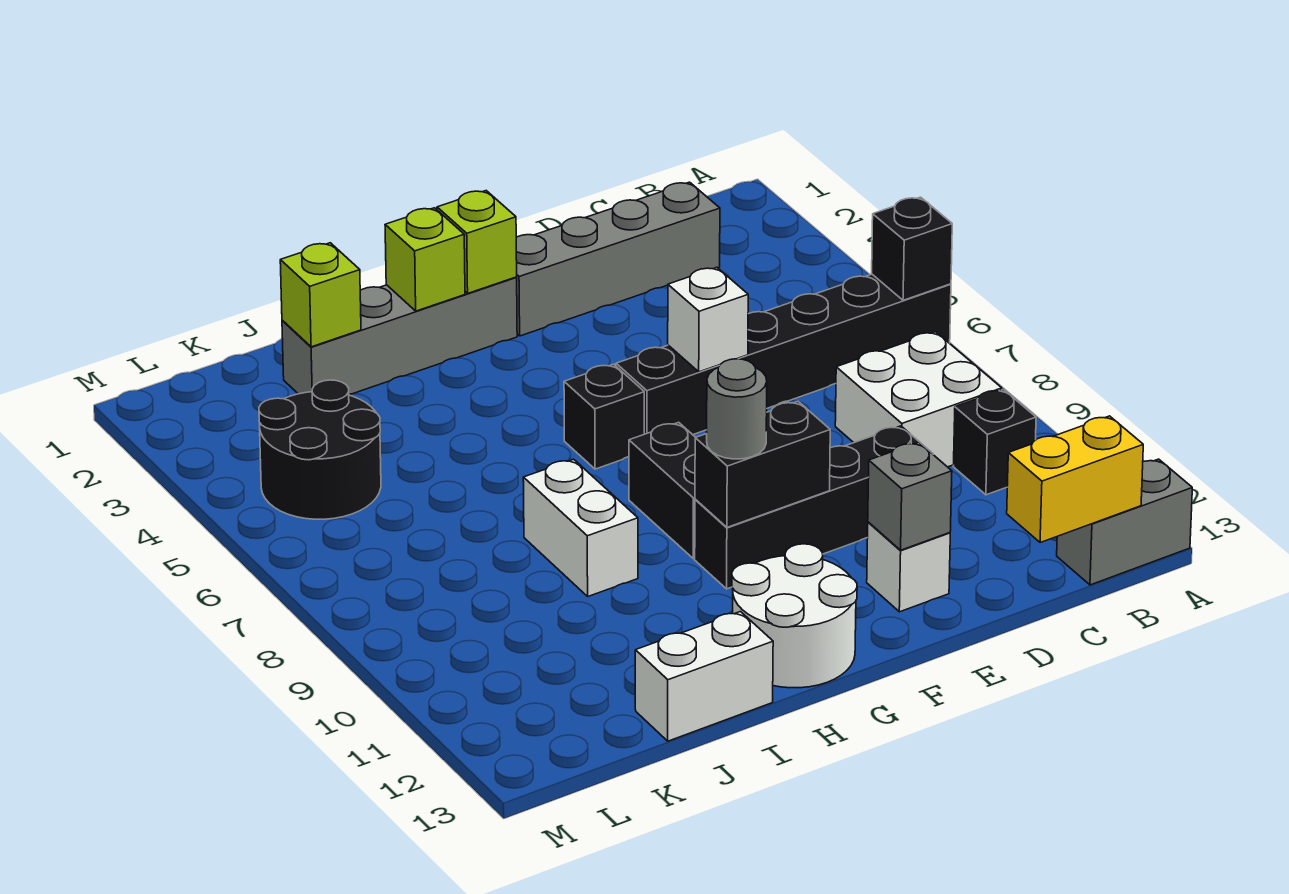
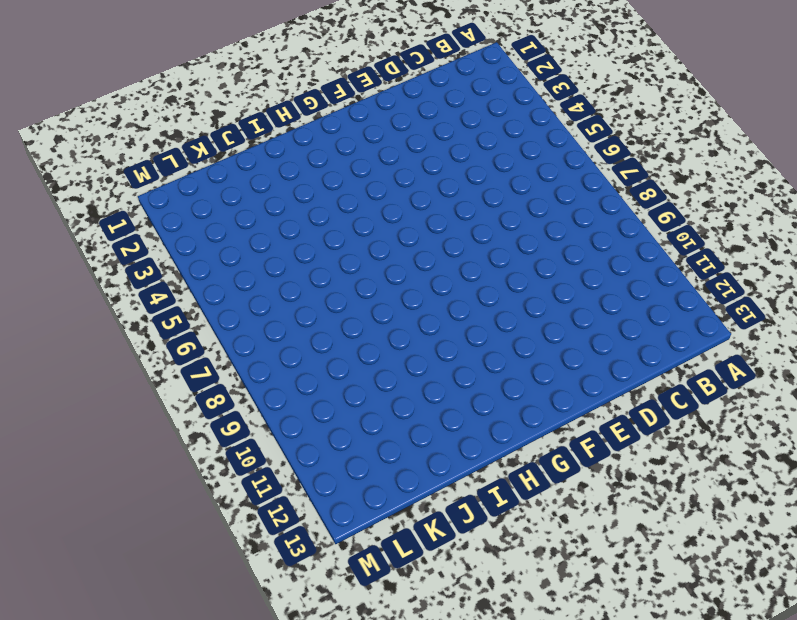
none -> black 1x6 brick [616,274,951,435]
none -> grey 1x2 brick [1057,459,1192,585]
none -> white 2x2 brick [835,332,1002,467]

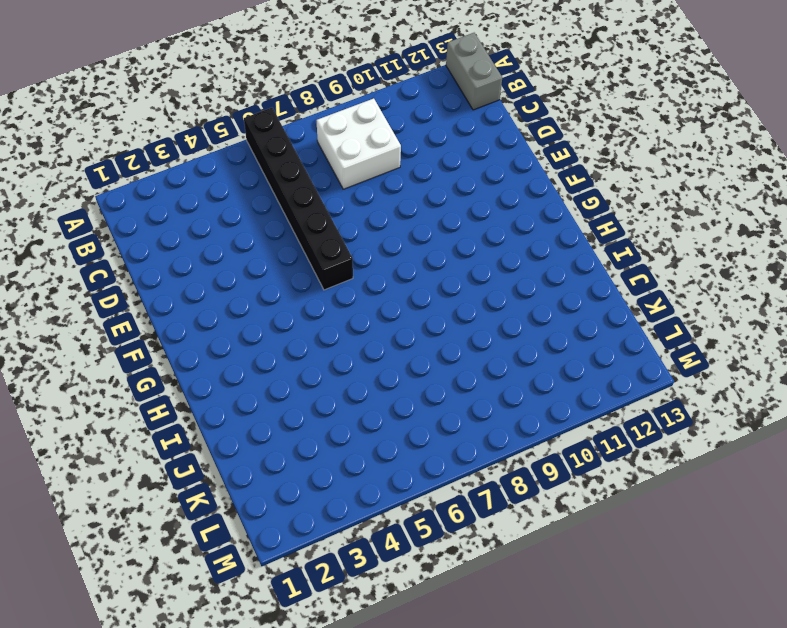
none -> black 1x1 brick [953,389,1036,495]
none -> grey 1x4 brick [516,182,720,336]
none -> black 1x4 brick [695,426,933,589]

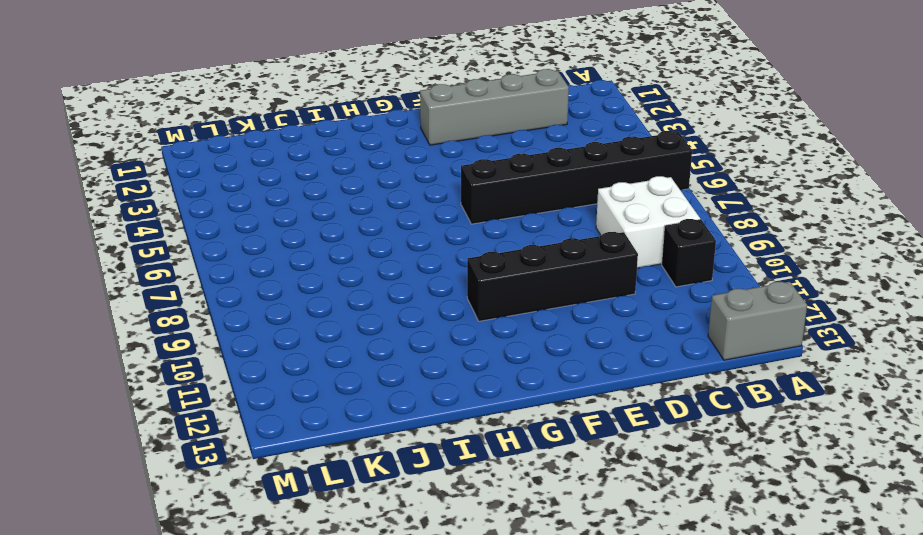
none -> white 1x1 brick [867,522,950,612]
none -> grey 1x4 brick [282,277,517,394]
none -> black 1x1 brick [564,364,644,469]

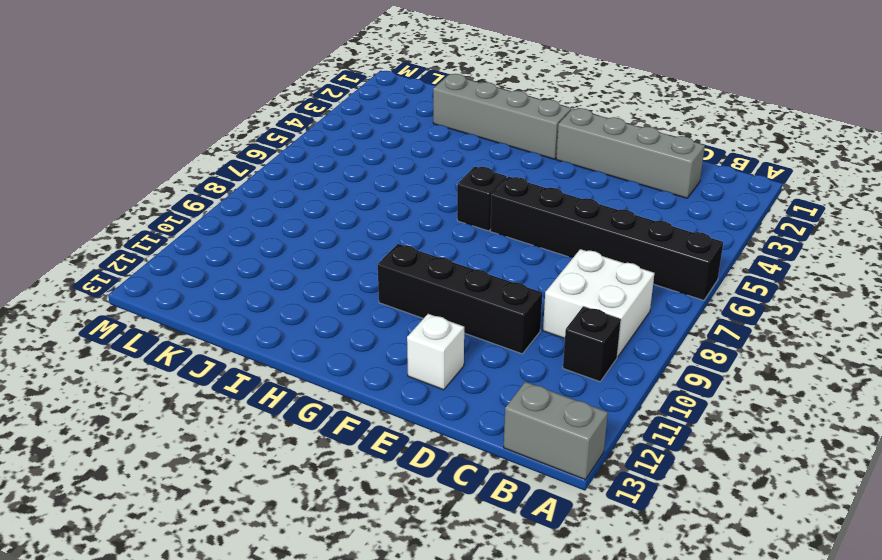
none -> black 1x2 brick [629,422,696,558]
none -> white 2x2 round brick [732,544,857,688]
none -> white 1x2 brick [523,459,638,596]

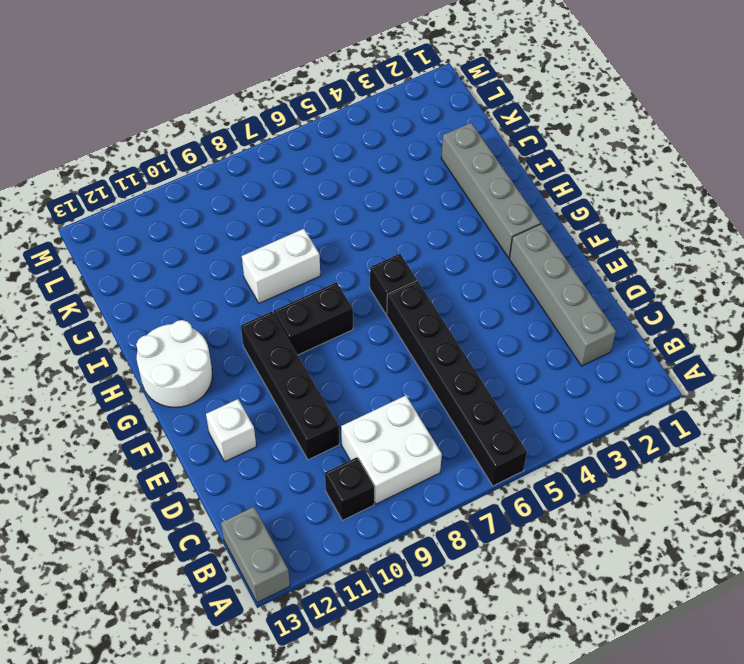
none -> white 1x2 brick [635,612,773,741]
none -> black 2x2 round brick [259,380,381,519]
none -> black 1x1 brick [872,197,952,300]

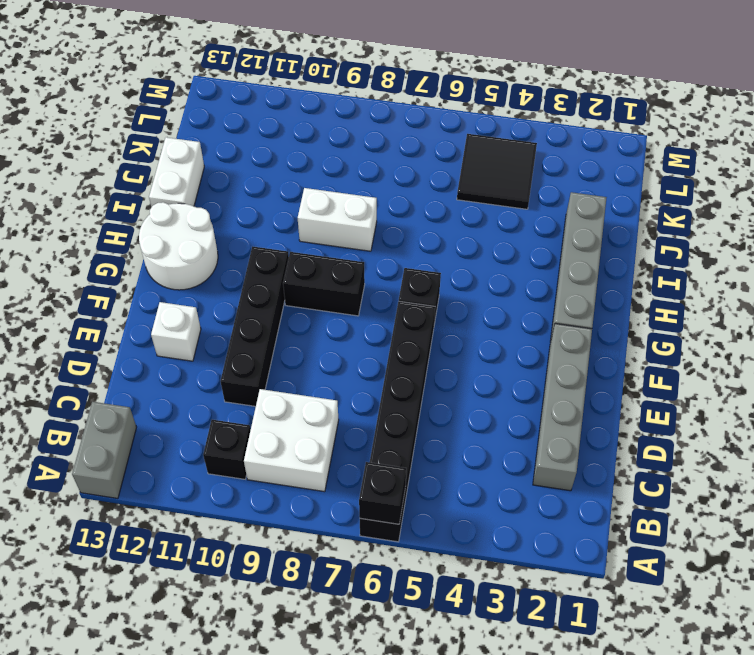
black 2x2 tile [457,134,537,209] -> black 2x2 round brick [259,380,381,519]
none -> yellow 1x2 brick [1007,416,1143,543]
none -> white 1x1 brick [668,267,748,372]
none -> grey 1x1 brick [868,442,952,550]

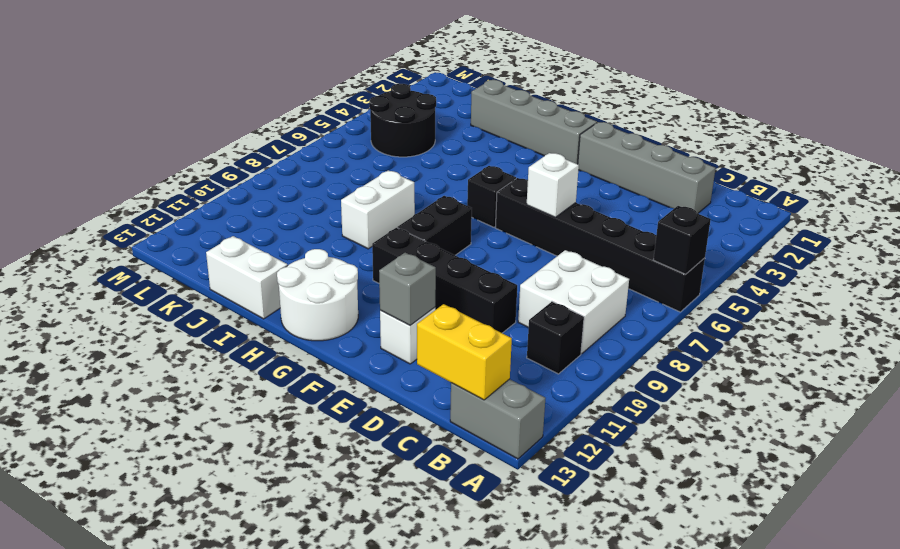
none -> black 1x2 brick [695,401,830,527]
none -> lime 1x1 brick [437,191,517,293]
none -> lime 1x1 brick [385,208,465,311]

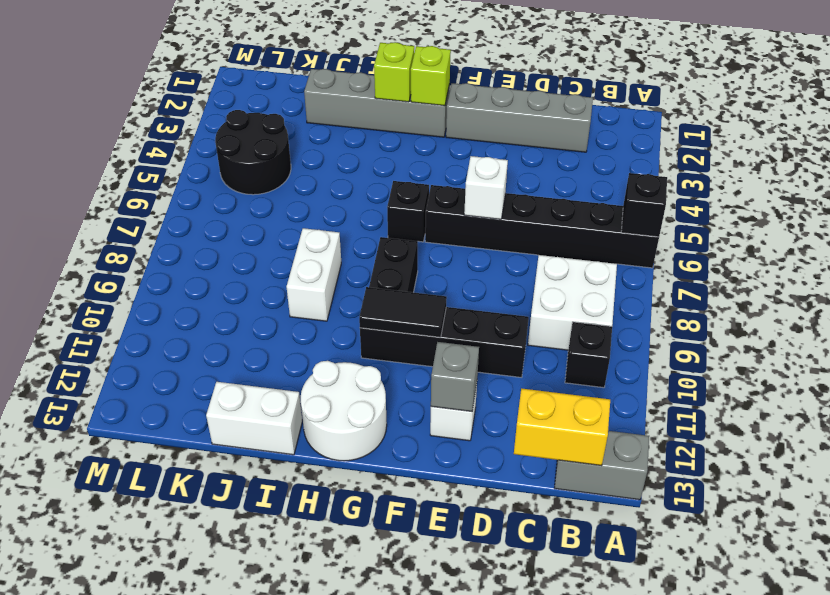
black 1x2 tile [359,287,447,337] -> black 1x2 brick [695,401,830,527]
none -> lime 1x1 brick [280,243,361,347]
none -> grey 1x1 round brick [707,359,767,459]

